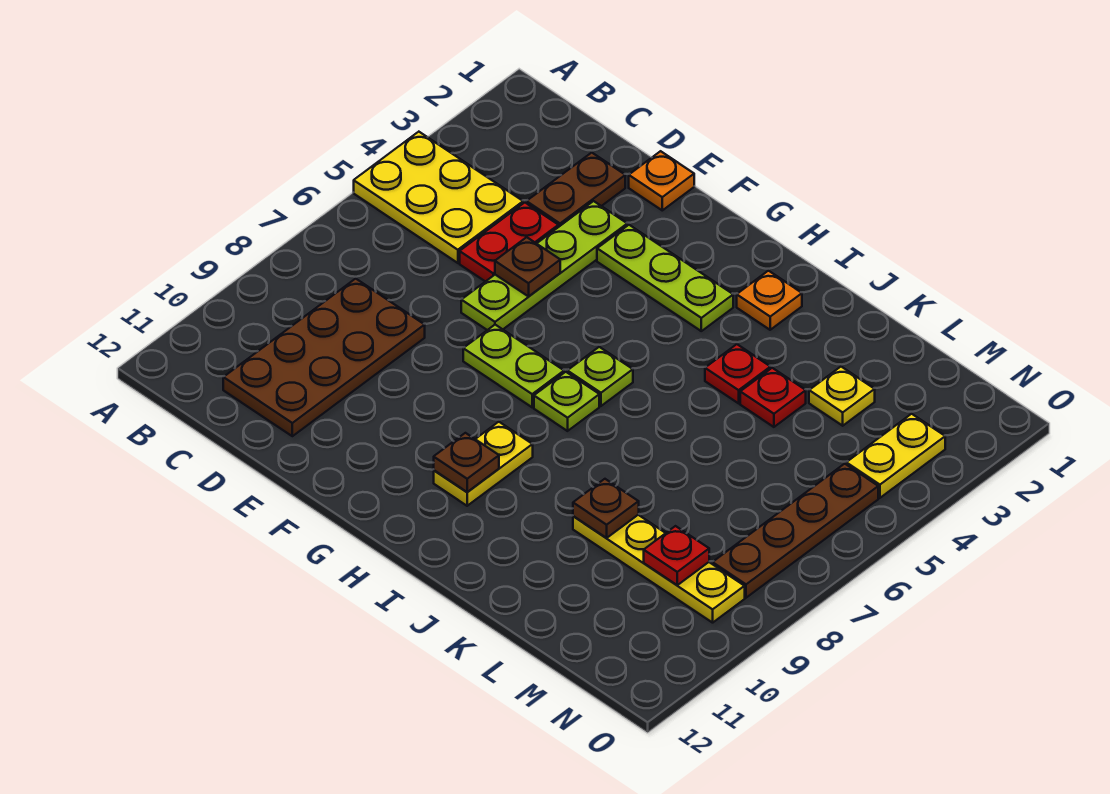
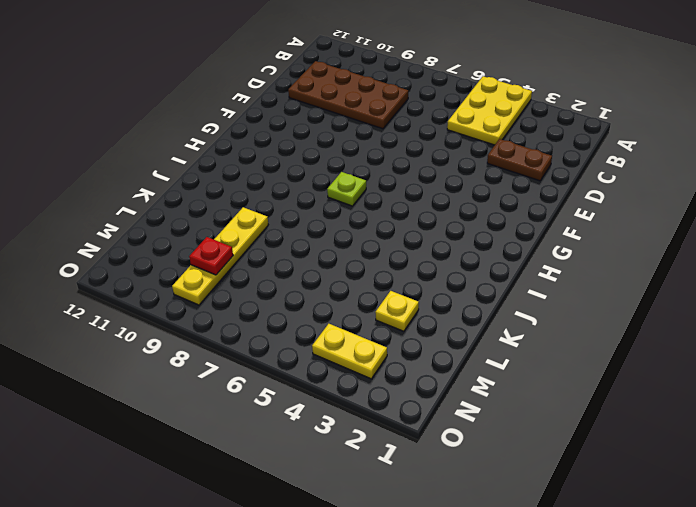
none -> red 1x2 plate [460,203,558,282]
none -> orange 1x1 plate [629,151,694,210]
none -> lime 1x4 plate [461,201,627,330]

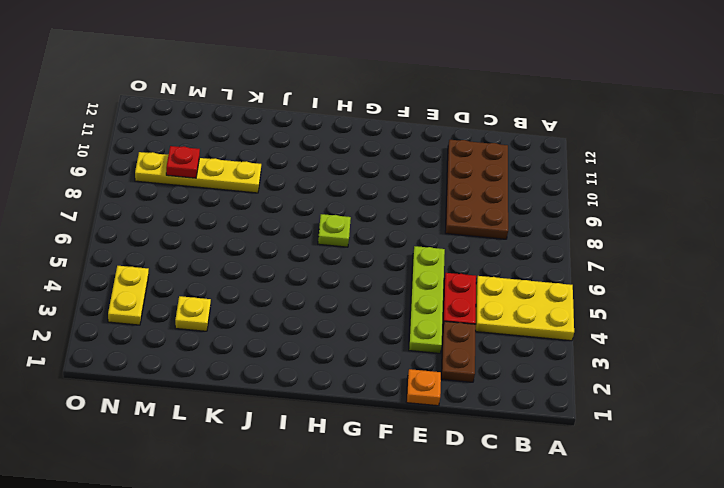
none -> lime 1x3 plate [597,225,733,331]
none -> lime 1x2 plate [463,325,564,407]
none -> lime 1x1 plate [567,347,633,406]

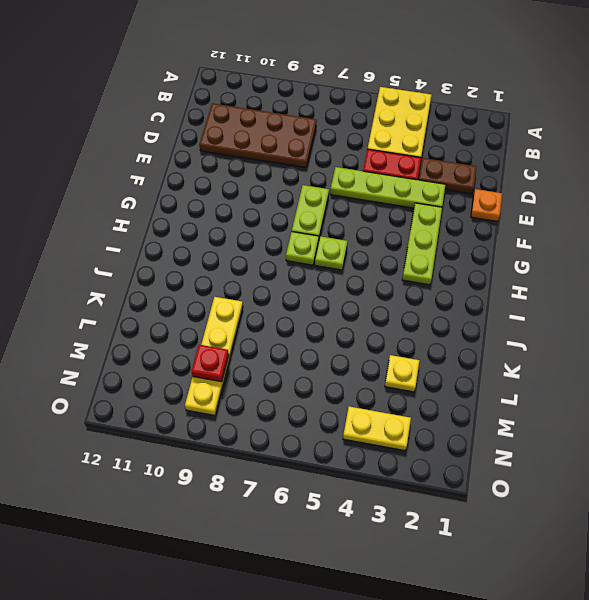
none -> yellow 1x2 plate [434,422,533,506]
none -> orange 1x1 plate [737,271,802,330]
none -> red 1x1 plate [705,344,770,403]

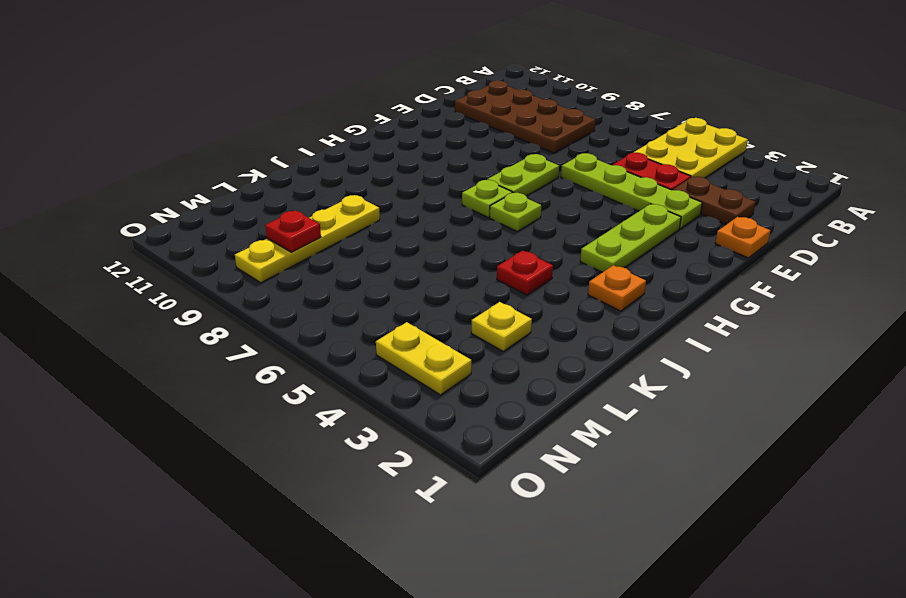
none -> yellow 1x2 plate [434,422,533,506]
none -> red 1x1 plate [740,368,806,427]
none -> brown 1x4 plate [712,464,878,598]

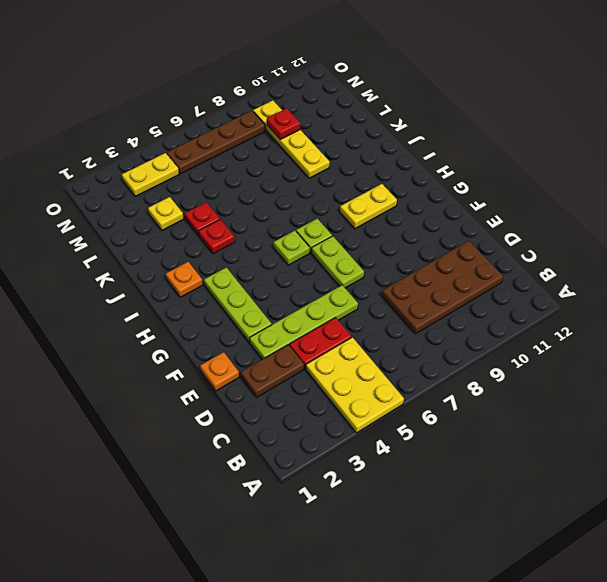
none -> brown 1x1 plate [495,237,560,296]
none -> brown 1x1 plate [434,433,499,492]
none -> brown 1x1 plate [573,479,639,538]

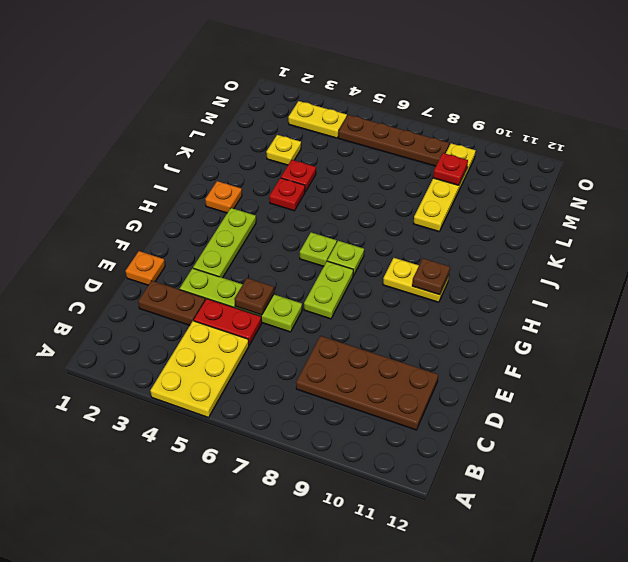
none -> brown 1x1 plate [573,479,639,538]

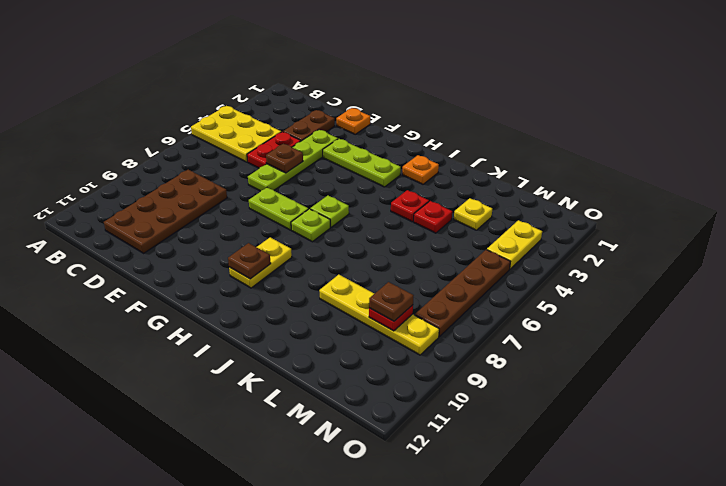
brown 1x1 plate [369,282,414,321] -> brown 1x1 plate moved to [573,479,639,538]

